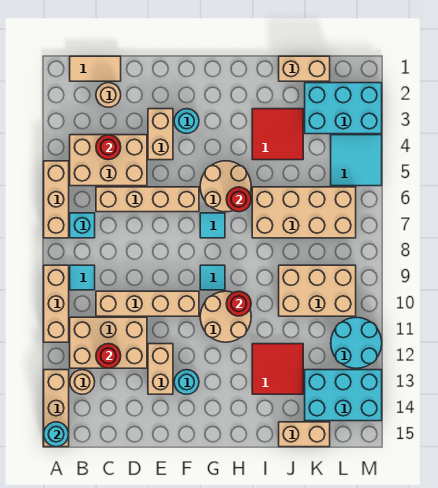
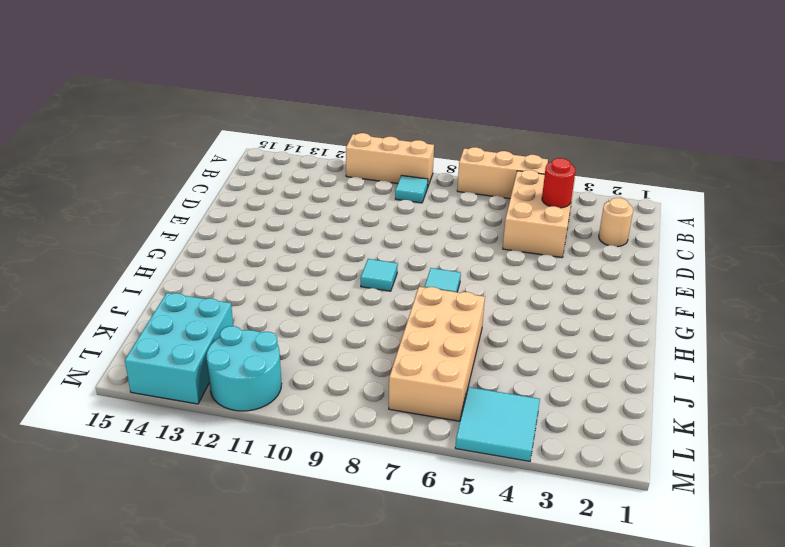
none -> tan 1x3 brick [44,370,69,447]
none -> tan 1x2 tile [70,56,121,81]
none -> cyan 1x1 brick [70,213,95,238]
none -> tan 2x3 brick [70,317,147,368]

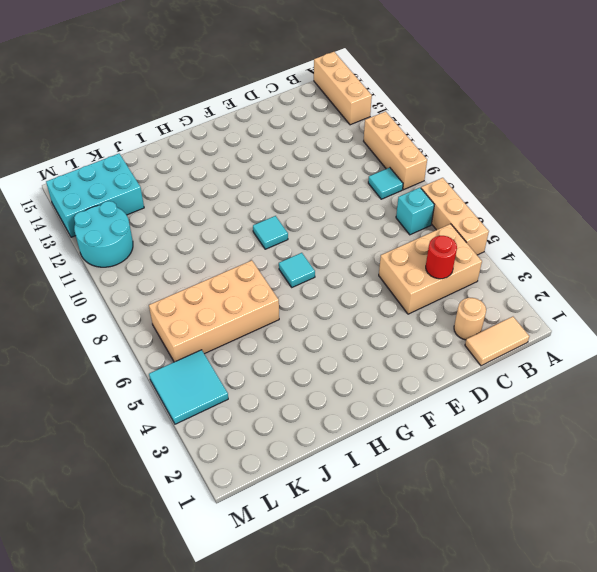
none -> tan 2x3 brick [70,317,147,368]
none -> tan 1x1 round brick [70,370,95,394]
none -> tan 1x4 brick [96,187,199,212]
none -> tan 1x4 brick [96,291,199,316]

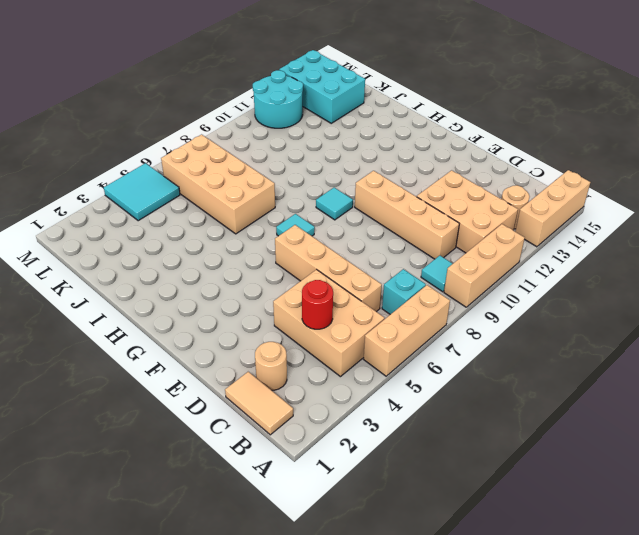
none -> tan 1x2 brick [148,109,173,160]
none -> tan 1x2 brick [148,344,173,394]
none -> cyan 1x1 round brick [174,109,199,133]
none -> cyan 1x1 round brick [174,370,199,394]

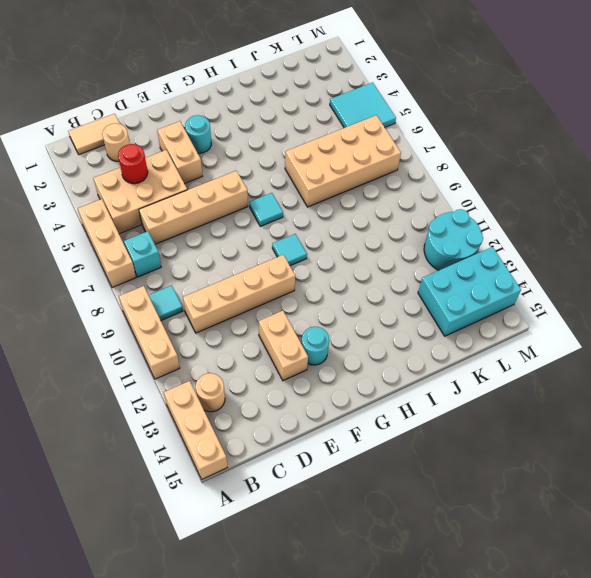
none -> tan 2x3 brick [70,317,147,368]
none -> tan 2x2 round brick [200,161,251,212]
none -> tan 2x2 round brick [200,291,251,342]
none -> red 2x2 tile [252,109,303,160]

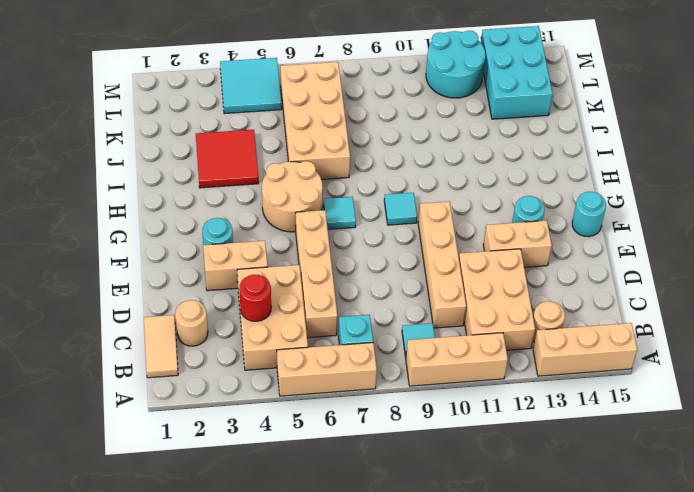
cyan 1x1 round brick [572,192,606,237] -> cyan 1x1 round brick moved to [44,422,69,447]
none -> tan 2x2 round brick [200,291,251,342]
none -> red 2x2 tile [252,344,303,394]
none -> tan 1x2 brick [279,56,330,81]
none -> tan 2x3 brick [279,265,356,316]

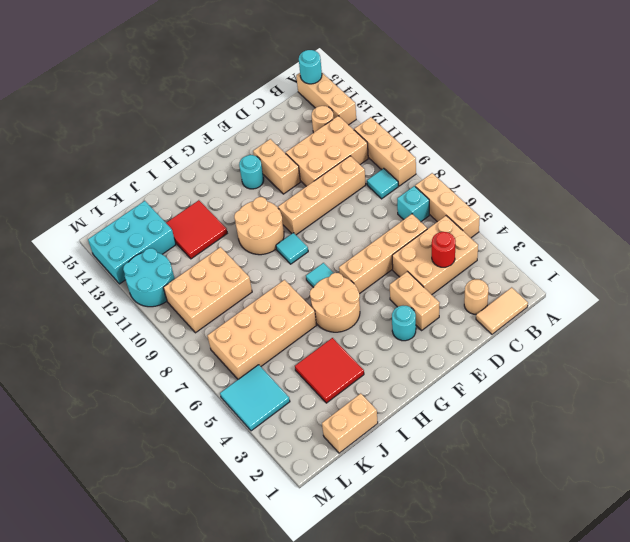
none -> tan 1x2 brick [279,422,330,447]
none -> cyan 2x3 brick [305,83,382,134]
none -> red 1x1 round brick [96,344,121,368]
none -> red 1x1 round brick [226,187,251,212]

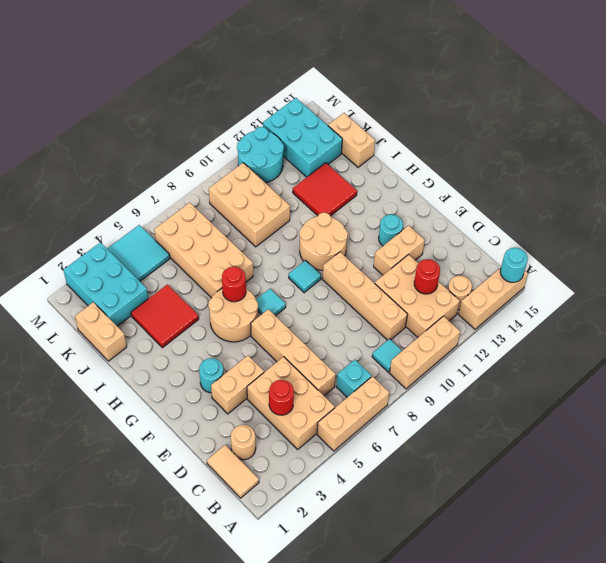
none -> red 1x1 round brick [226,291,251,316]

